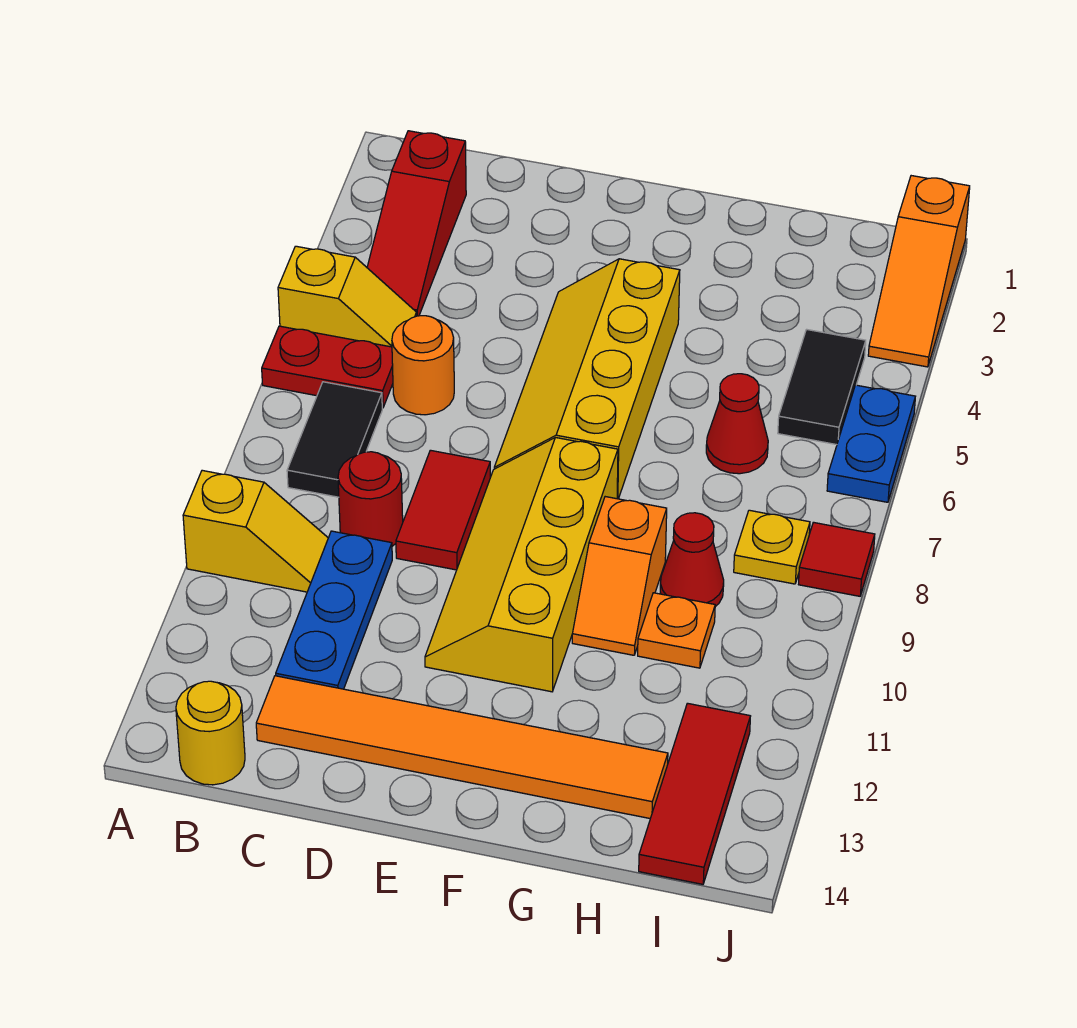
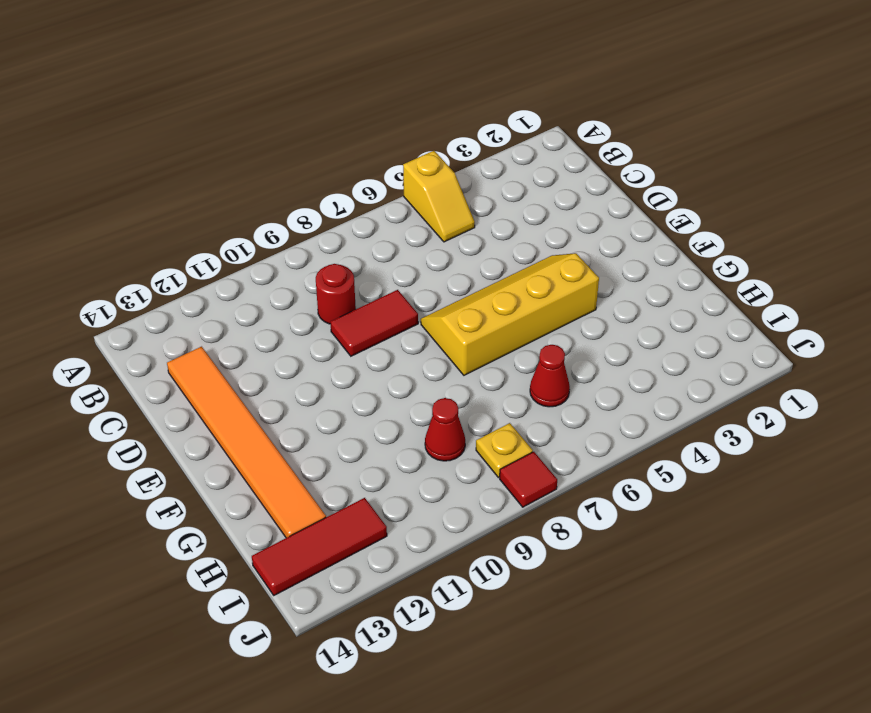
none -> red 1x2 plate [262,326,393,408]
none -> yellow 1x2 slope [183,470,328,592]
none -> red 1x3 slope [367,131,466,316]

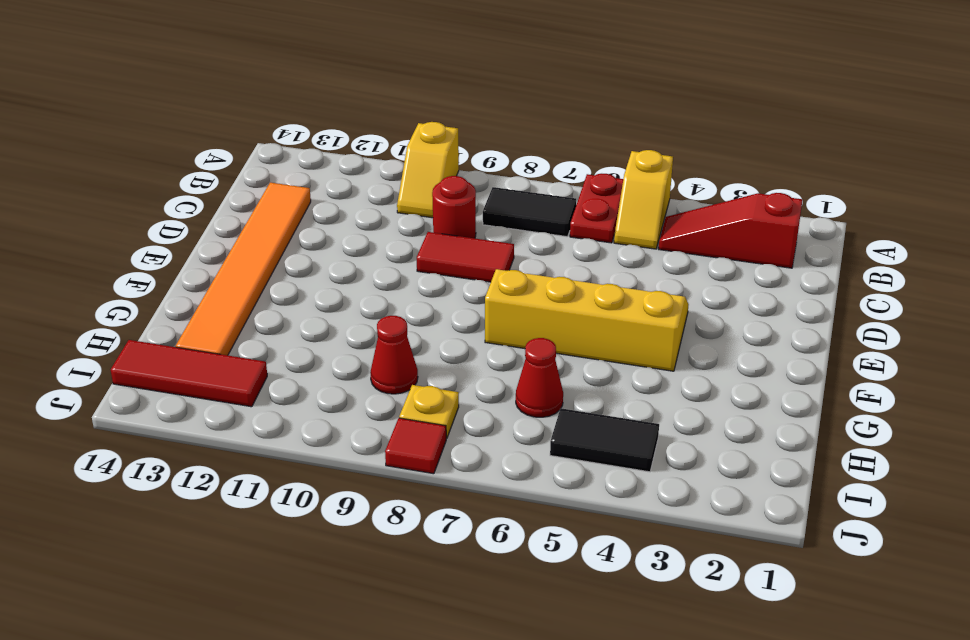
none -> yellow 1x1 round brick [176,681,245,785]
none -> orange 1x1 round brick [392,316,454,415]
none -> blue 1x3 plate [276,531,392,689]

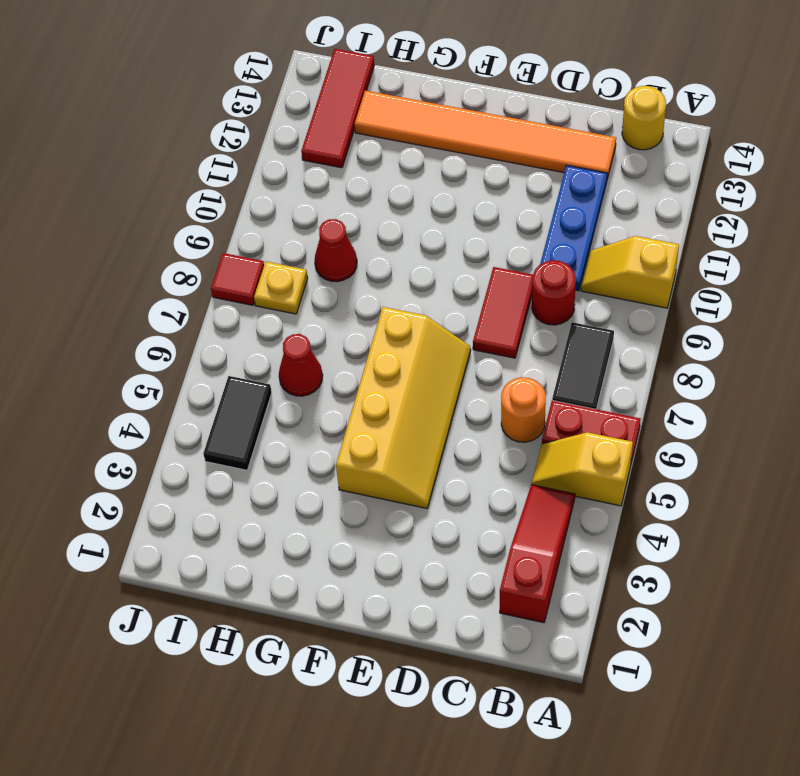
none -> yellow 2x4 slope [425,438,618,692]
none -> orange 1x2 slope [572,497,667,655]
none -> orange 1x1 plate [638,593,715,668]

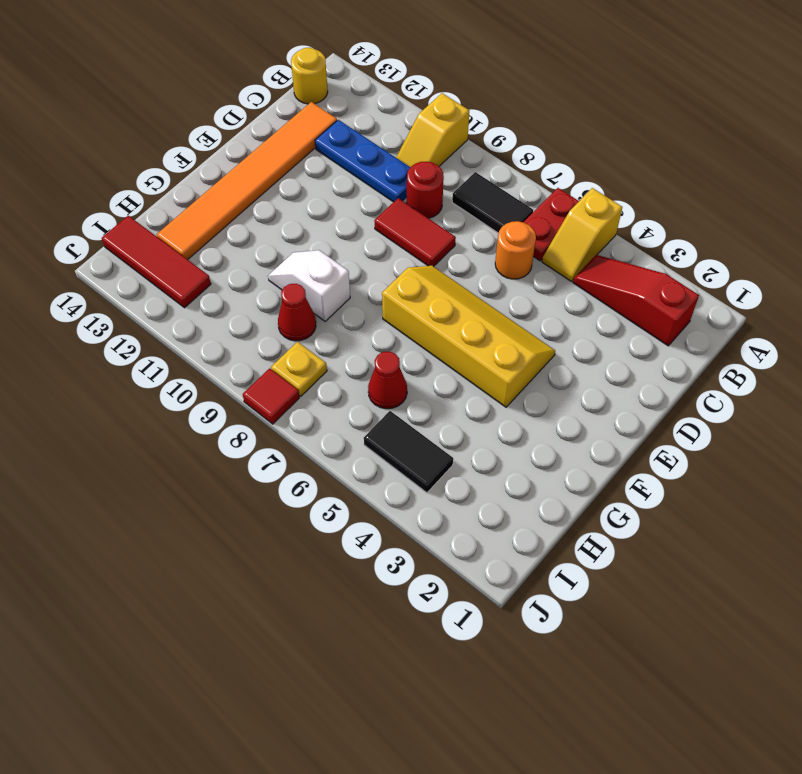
white 1x2 slope [268,250,350,321] -> orange 1x2 slope [572,497,667,655]
none -> yellow 2x4 slope [425,438,618,692]
none -> orange 1x1 plate [638,593,715,668]
none -> orange 1x3 slope [868,176,970,367]

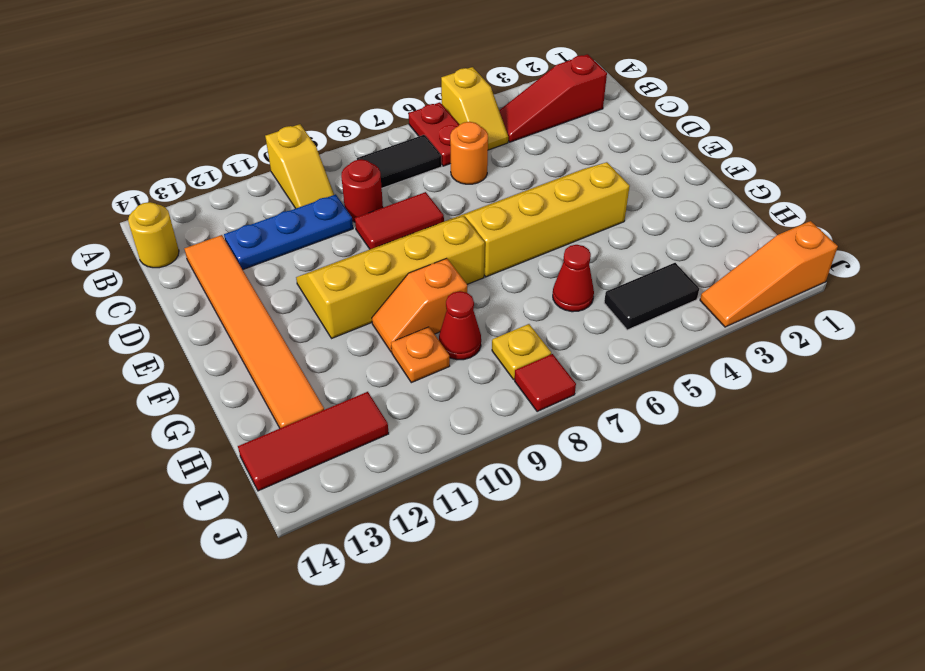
none -> blue 1x2 plate [827,385,915,502]

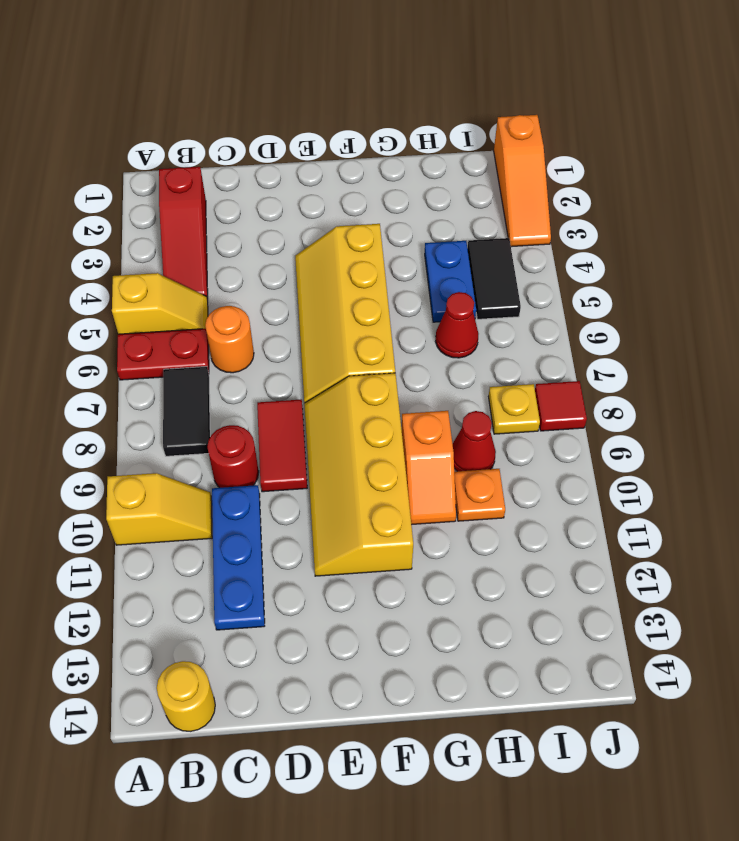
blue 1x2 plate [425,241,476,322] -> blue 1x2 plate moved to [827,385,915,502]
none -> orange 1x6 tile [256,676,668,818]
none -> red 1x3 tile [639,703,750,884]

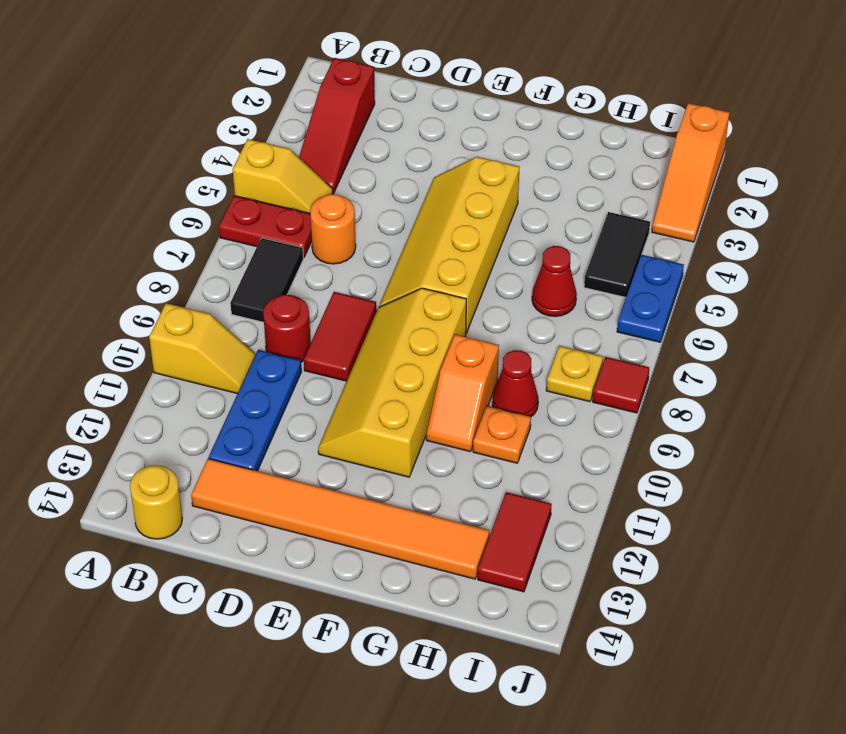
red 1x2 tile [478,492,552,592] -> red 1x3 tile [639,703,750,884]

